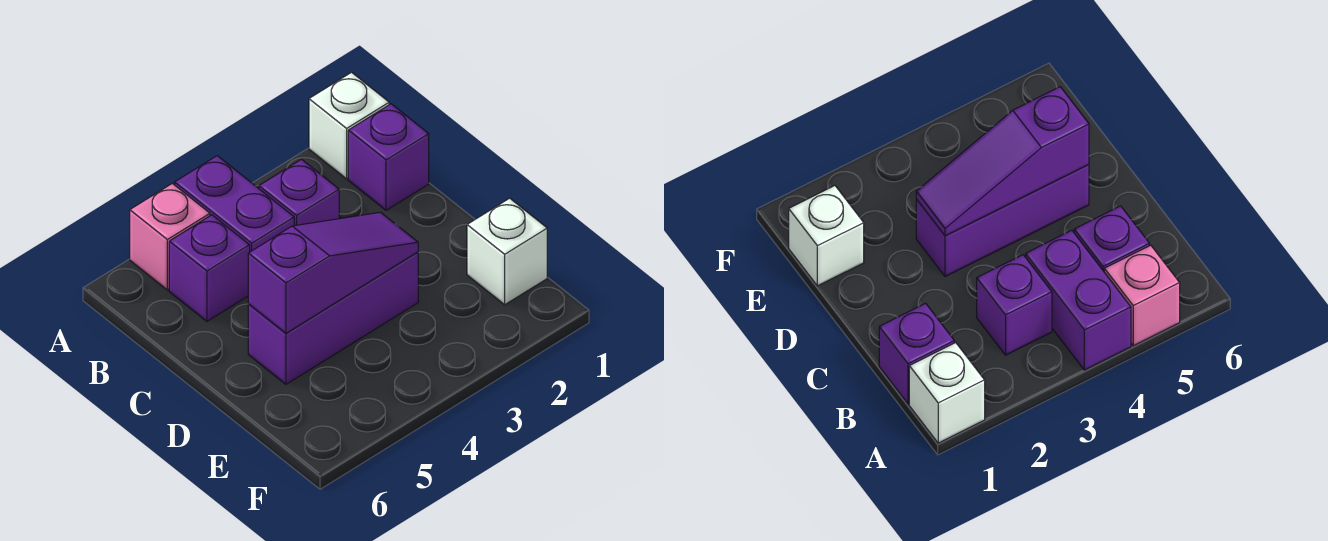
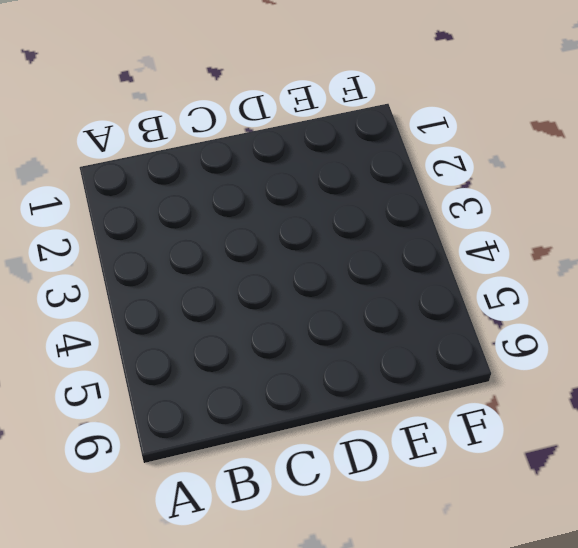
none -> white 1x1 brick [309,72,389,179]
none -> purple 1x2 brick [175,156,294,252]

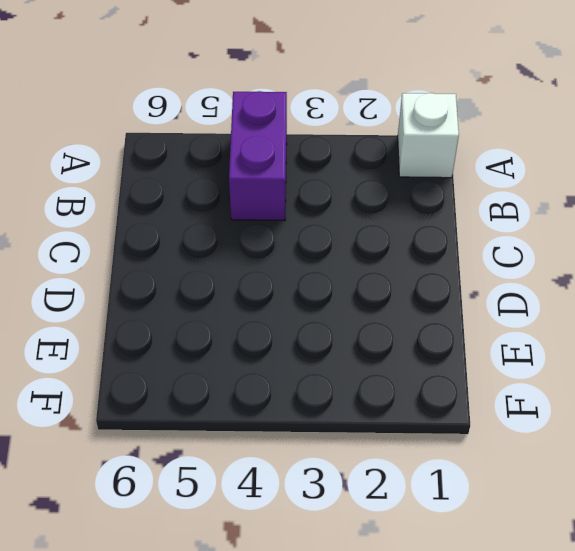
none -> pink 1x1 brick [130,183,210,290]
none -> purple 1x1 brick [348,104,429,210]

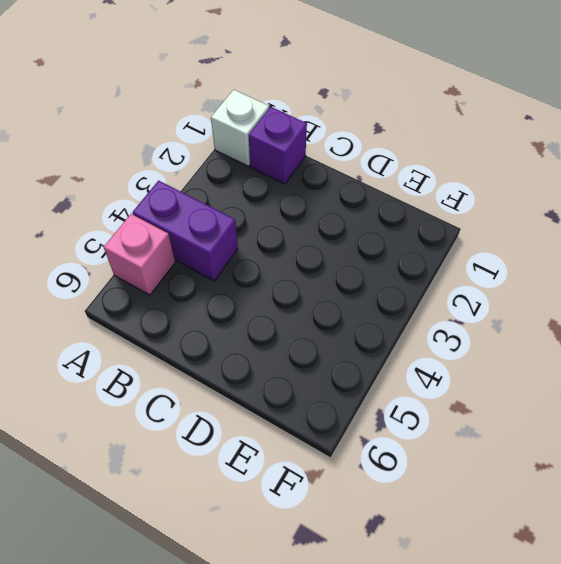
none -> purple 1x1 brick [259,159,339,226]
none -> purple 1x1 brick [169,215,250,321]

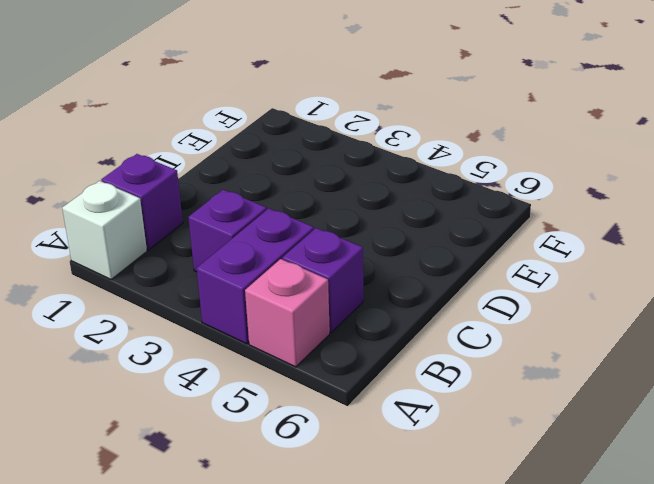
none -> purple 1x3 brick [248,252,418,384]
none -> white 1x1 brick [467,198,547,305]

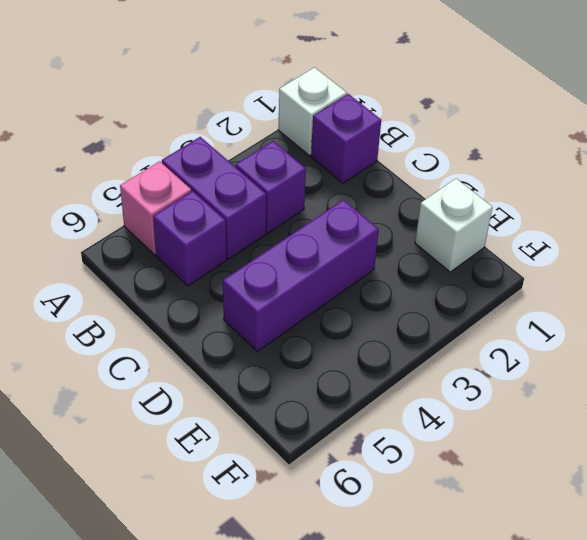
none -> purple 1x3 slope [248,212,418,333]

